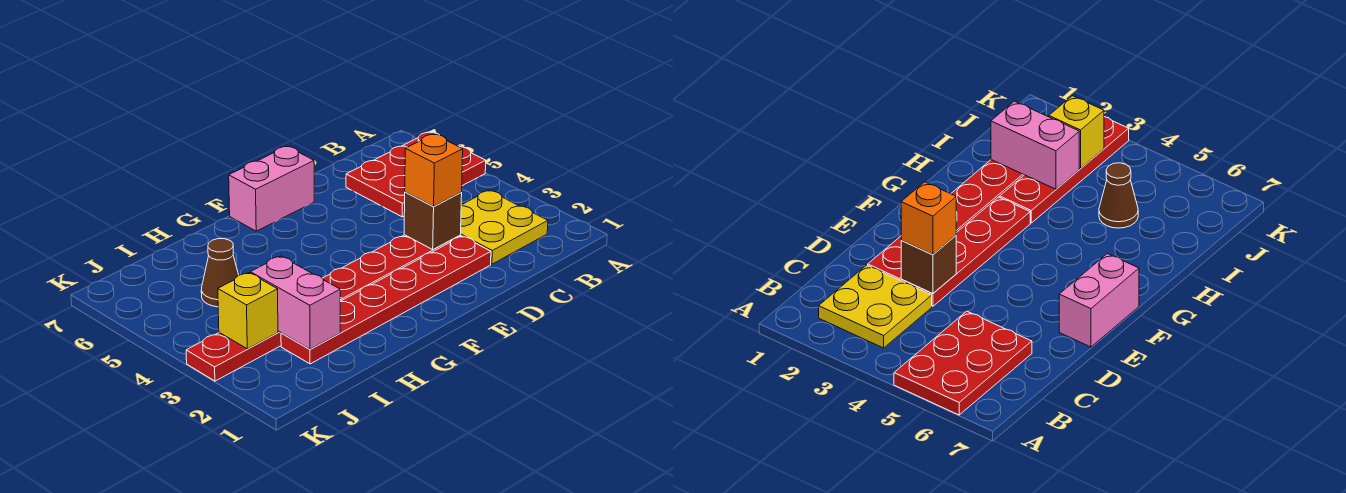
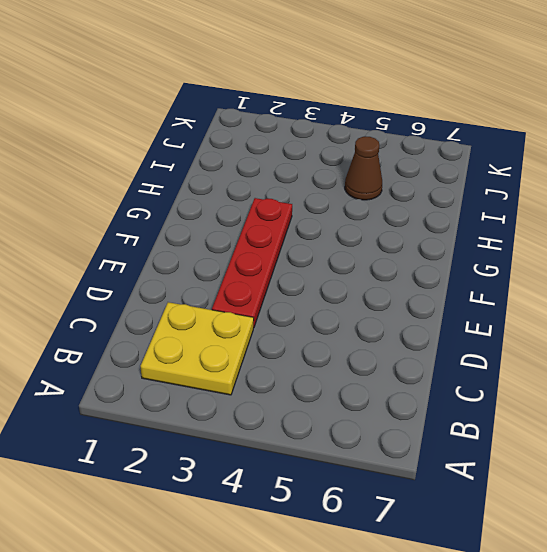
none -> red 2x3 plate [346,132,486,217]
none -> red 1x6 plate [281,236,491,364]

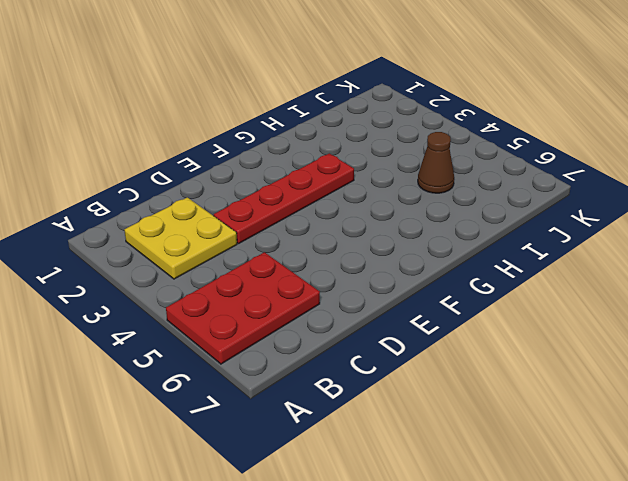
none -> red 1x6 plate [281,236,491,364]
none -> pink 1x2 brick [229,147,314,231]

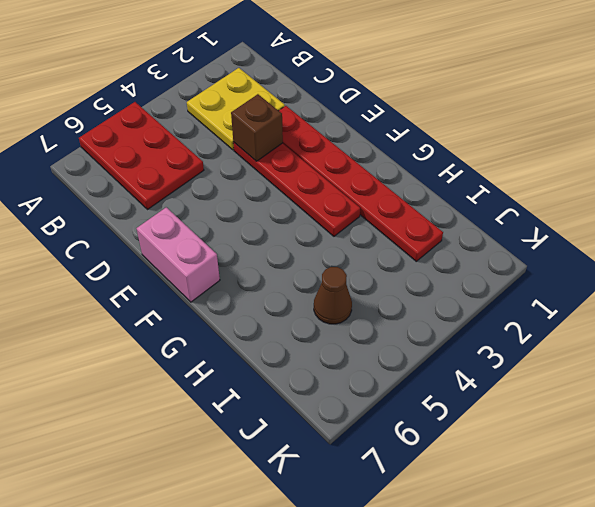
none -> red 1x4 plate [186,299,341,381]
none -> pink 1x2 brick [250,256,340,349]

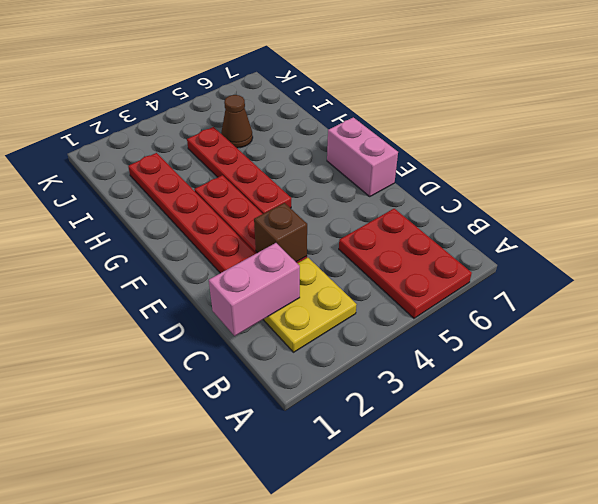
pink 1x2 brick [209,243,300,336] -> pink 1x2 brick moved to [250,256,340,349]
red 1x4 plate [187,127,291,214] -> red 1x4 plate moved to [186,299,341,381]
none -> yellow 1x1 brick [218,273,278,349]
none -> orange 1x1 brick [405,134,463,206]

